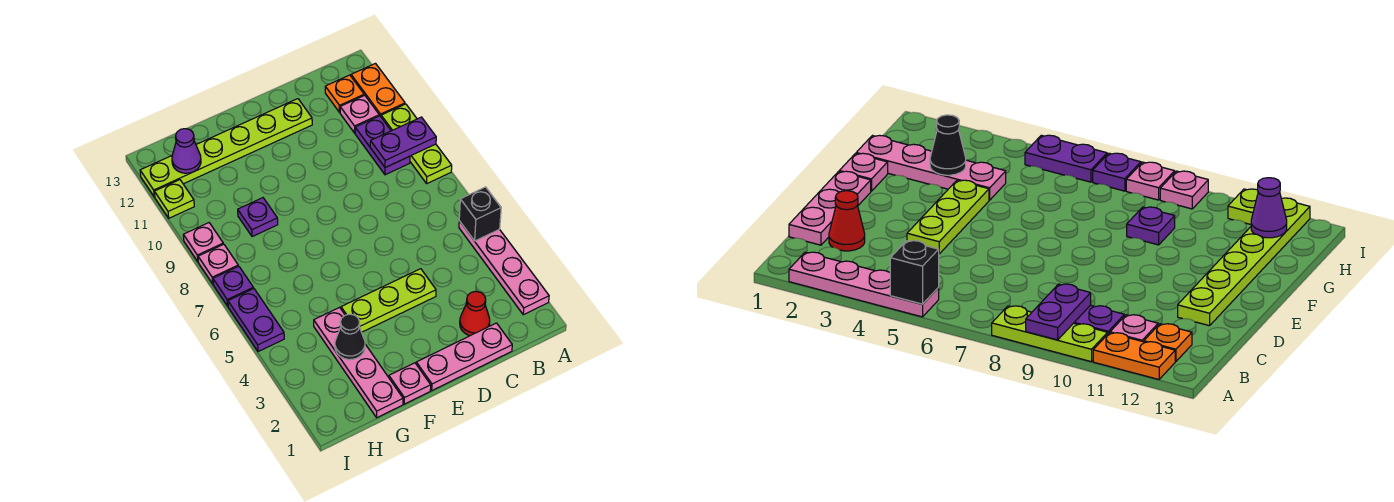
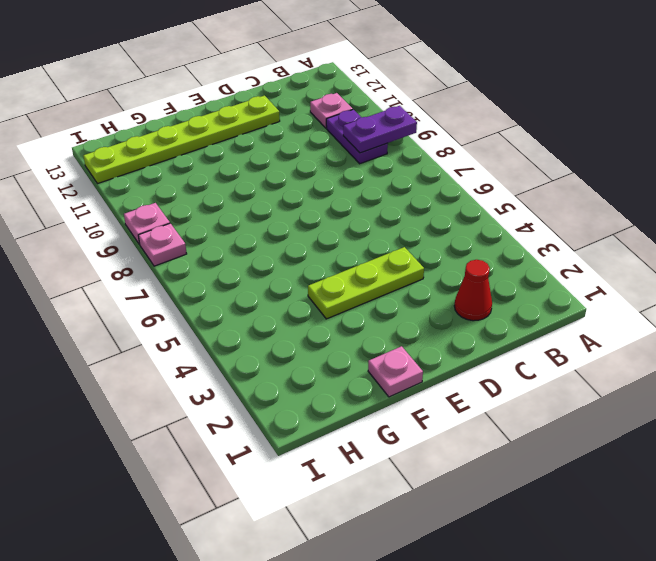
none -> pink 1x4 plate [459,221,549,315]
none -> lime 1x3 plate [381,104,452,183]
none -> orange 1x2 plate [351,64,405,116]

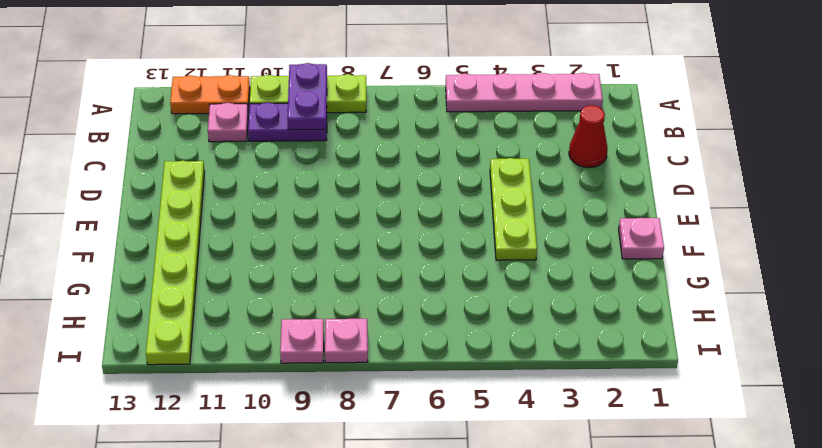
none -> orange 1x1 plate [325,75,364,113]
none -> pink 1x3 plate [416,323,512,390]
none -> pink 1x4 plate [314,307,403,418]

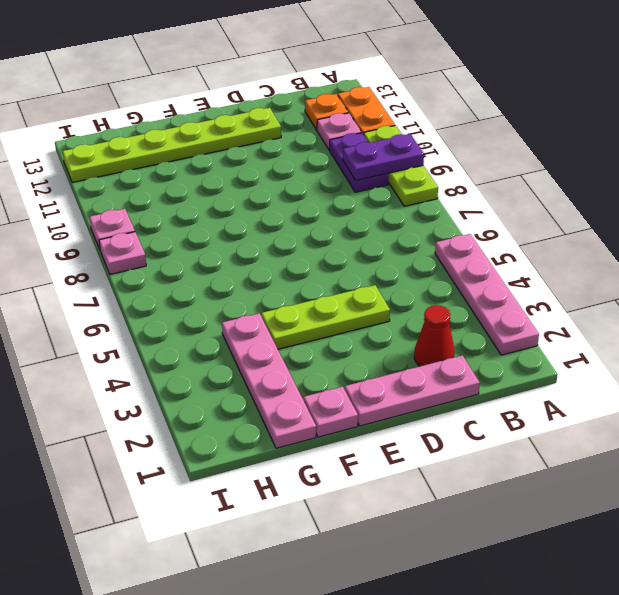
none -> purple 1x1 plate [238,198,278,237]
none -> purple 1x2 plate [228,289,284,352]
none -> purple 1x1 plate [213,266,253,306]

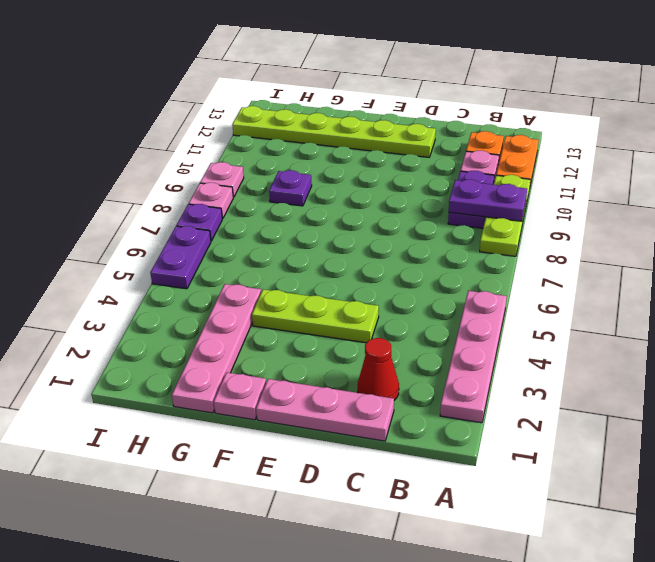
none -> lime 1x1 plate [154,180,194,218]
none -> black 1x1 brick [459,187,501,241]
none -> black 1x1 cone [335,314,365,360]

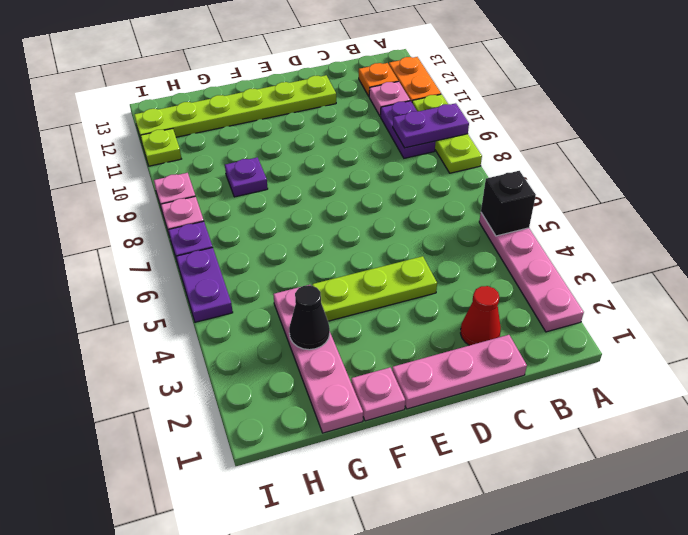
none -> purple 1x1 cone [172,129,201,173]

